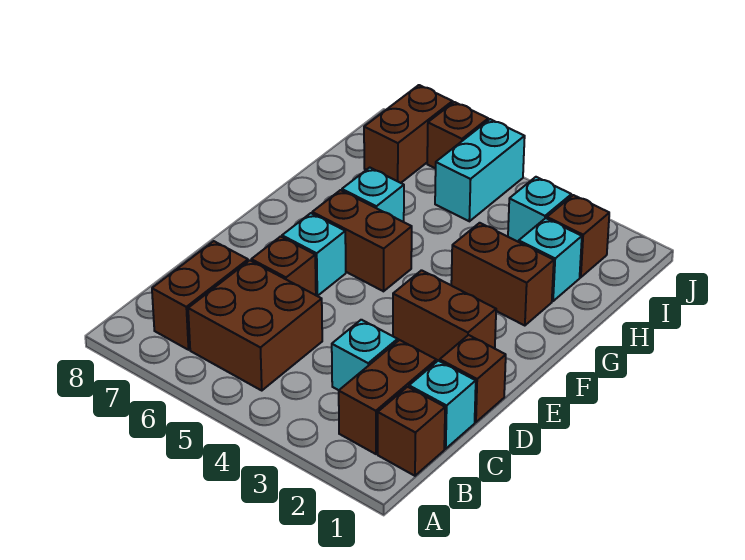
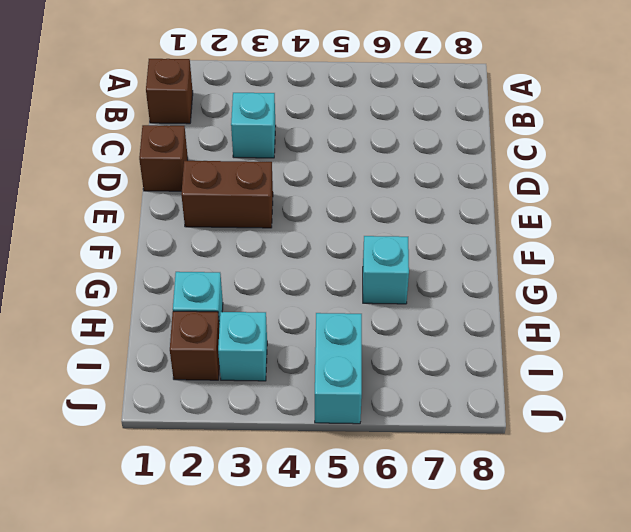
none -> brown 1x2 brick [339,340,436,454]
none -> brown 2x2 brick [188,260,322,390]
none -> brown 1x2 brick [152,241,248,350]

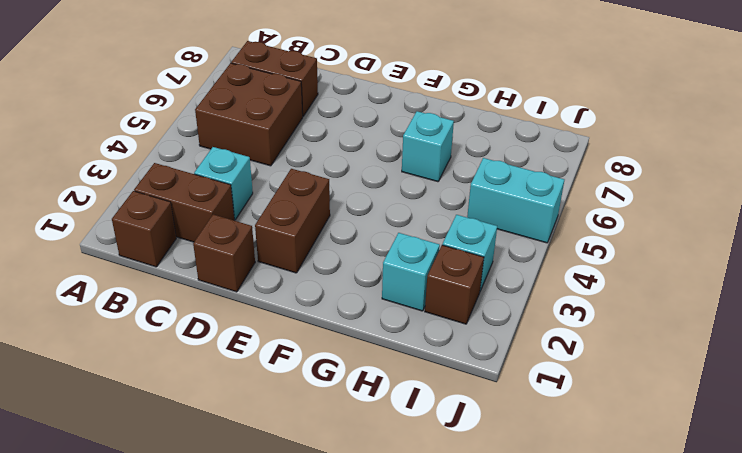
none -> cyan 1x1 brick [409,361,476,449]
none -> brown 1x1 brick [251,237,316,295]
none -> cyan 1x1 brick [282,213,346,296]

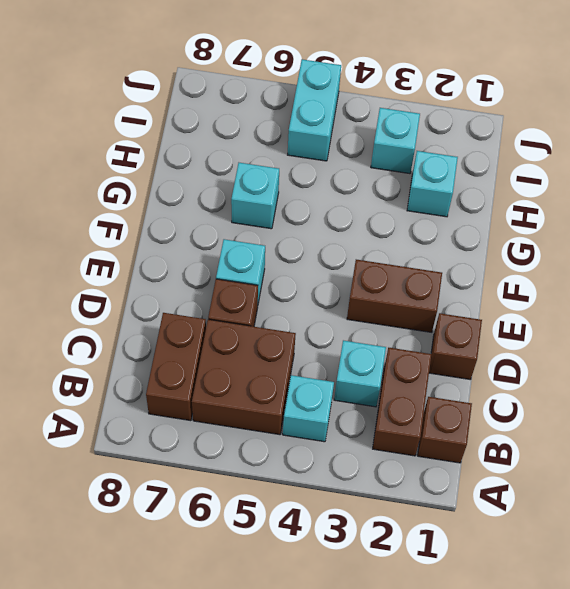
cyan 1x1 brick [283,375,334,442] -> cyan 1x1 brick moved to [409,361,476,449]
none -> brown 1x2 brick [312,190,412,291]
none -> brown 1x2 brick [451,223,554,326]
none -> brown 1x1 brick [547,195,609,277]

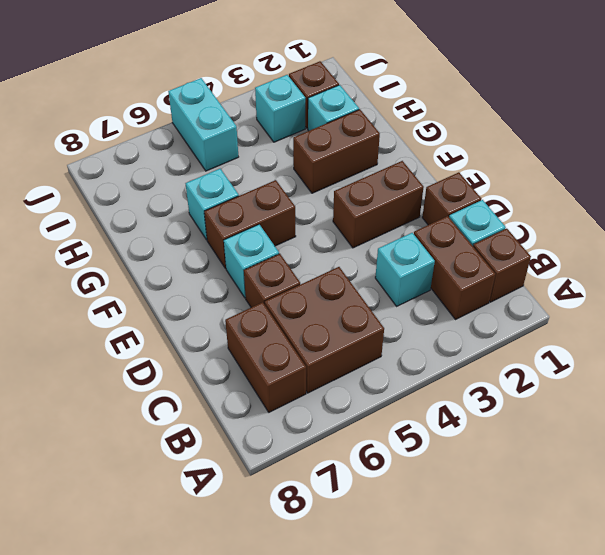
none -> brown 1x2 brick [364,85,453,183]
none -> brown 1x1 brick [427,102,488,169]

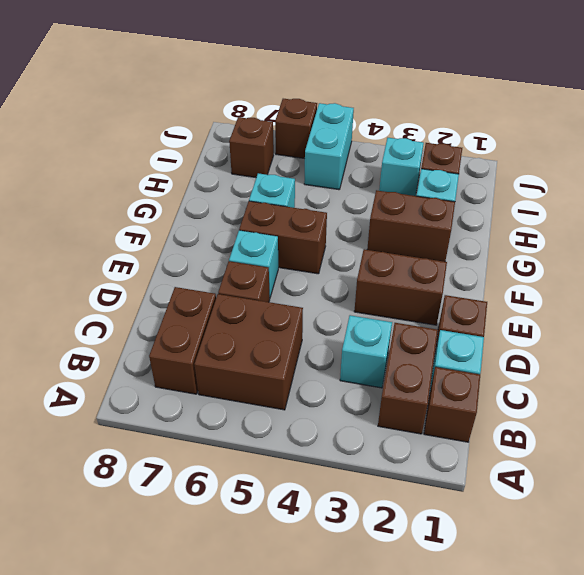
brown 1x1 brick [229,117,274,178] -> brown 1x2 brick [364,85,453,183]

